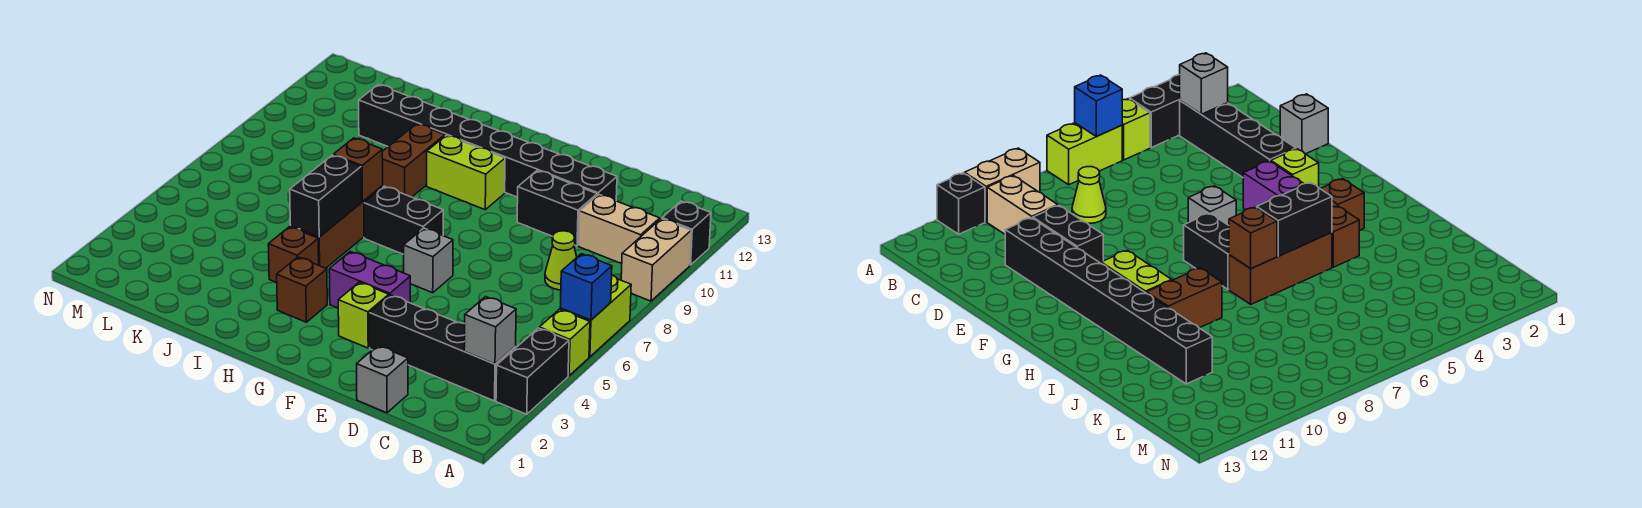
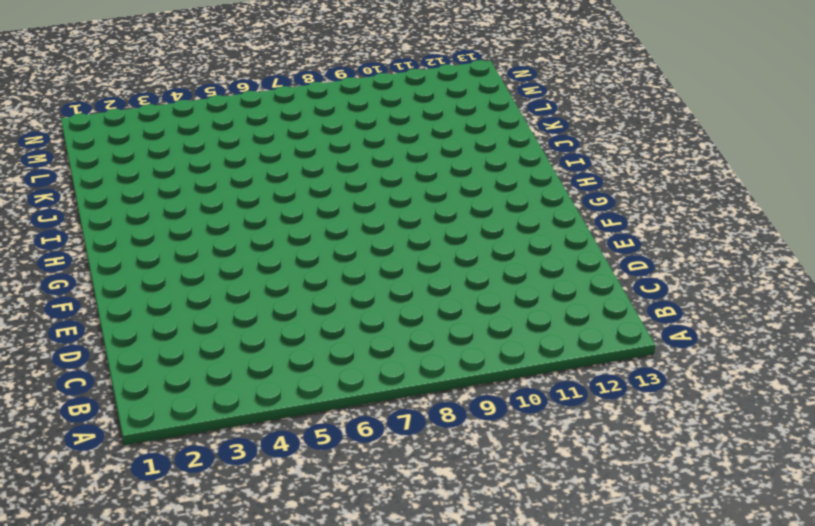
none -> black 1x2 brick [496,328,569,414]
none -> lime 1x1 brick [539,309,590,376]
none -> lime 1x2 brick [560,275,631,357]

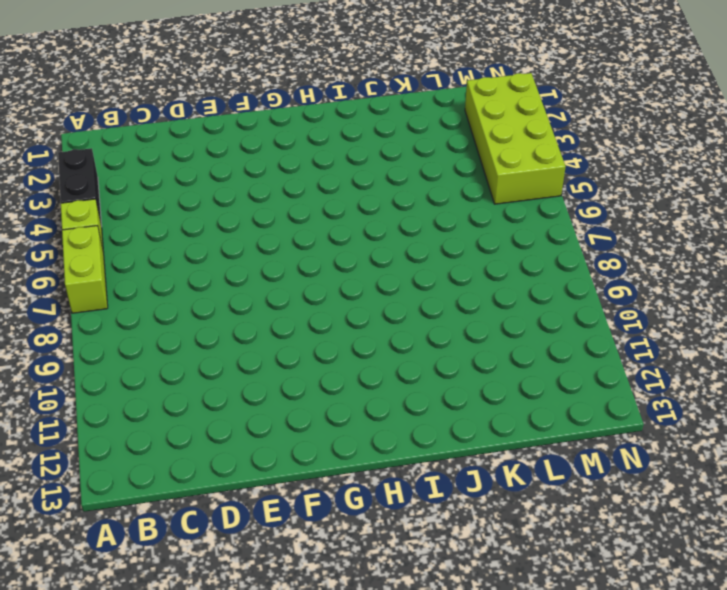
lime 2x4 brick [465,73,566,204] -> none
none -> tan 1x2 brick [621,219,691,301]
none -> black 1x1 brick [662,201,711,265]
none -> black 1x4 brick [369,295,516,401]

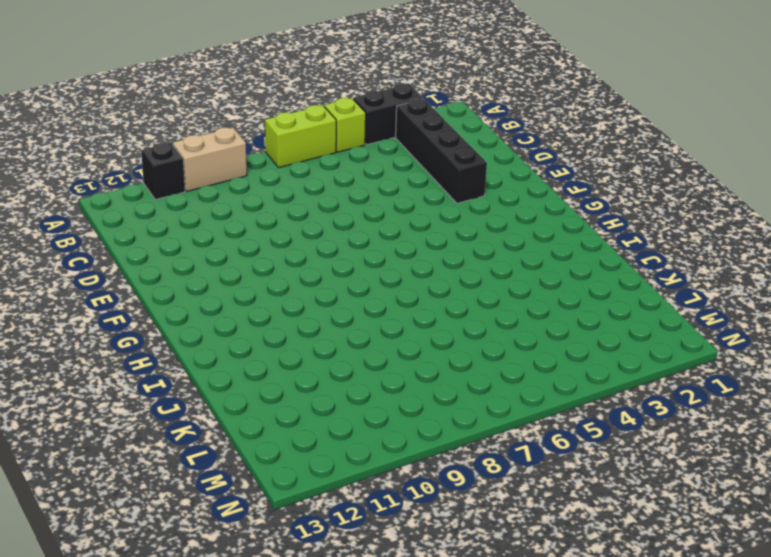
none -> tan 1x2 brick [579,194,660,264]
none -> lime 1x1 cone [545,231,577,290]
none -> grey 1x1 brick [357,346,408,413]

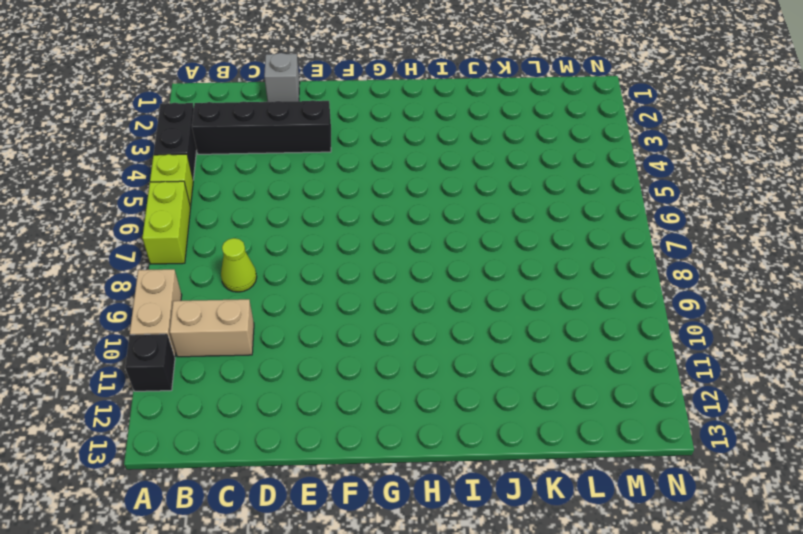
none -> black 1x2 brick [517,171,597,246]
none -> black 1x8 brick [359,85,617,201]
none -> lime 1x1 brick [338,282,389,348]

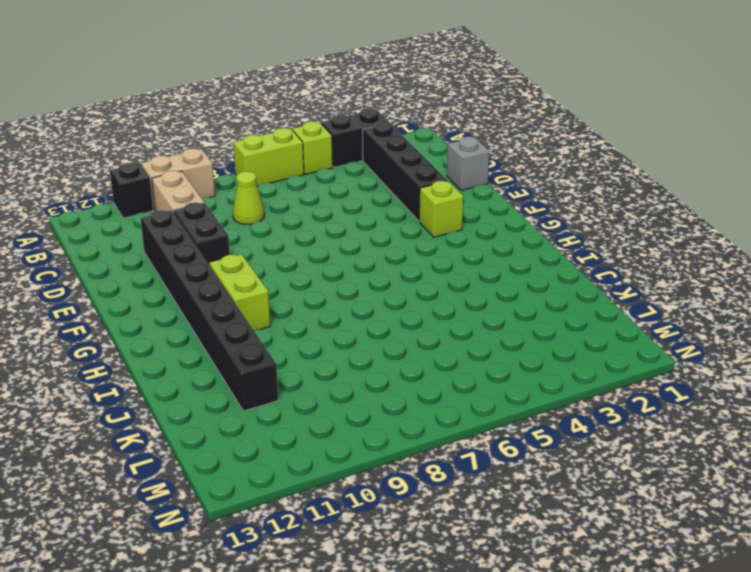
none -> purple 1x2 brick [329,251,410,308]
none -> grey 1x1 brick [404,228,453,293]
none -> black 1x2 brick [364,186,443,254]

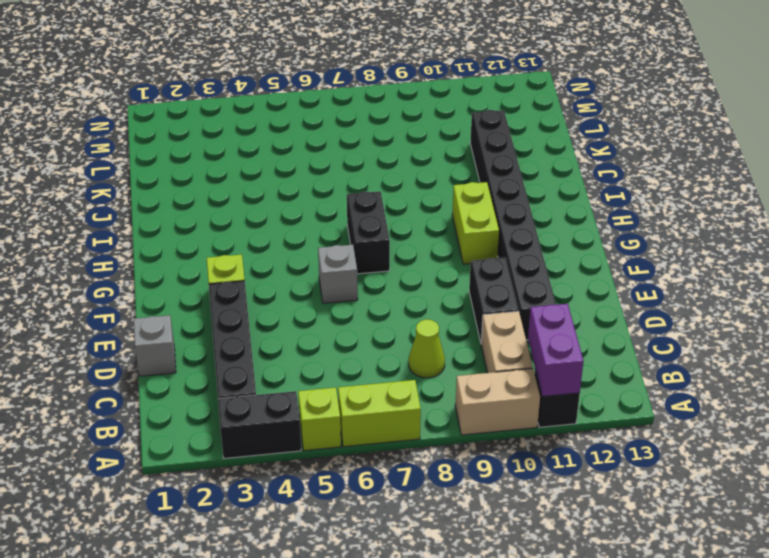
purple 1x2 brick [528,304,584,396] -> purple 1x2 brick moved to [329,251,410,308]
none -> brown 1x1 brick [277,257,327,322]
none -> brown 1x1 brick [268,227,319,283]
none -> brown 1x3 brick [290,186,383,268]

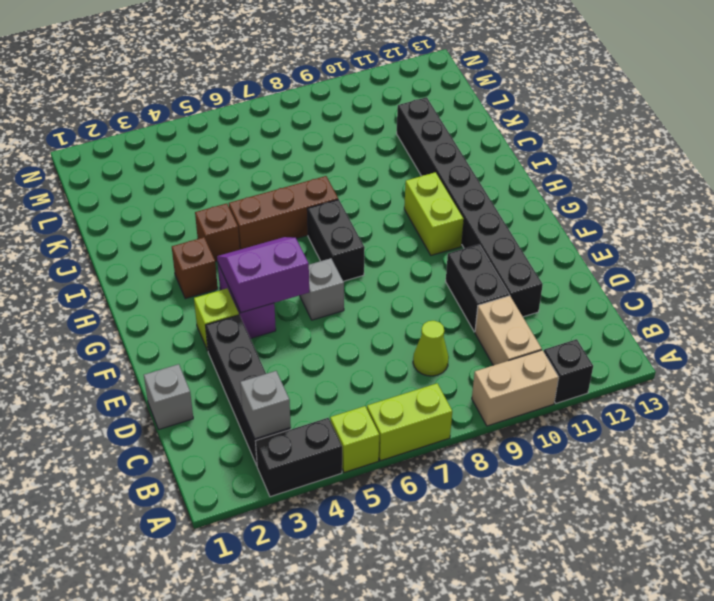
purple 2x2 slope [217,237,309,313] -> none
none -> brown 1x2 brick [382,124,445,197]
none -> blue 1x1 brick [560,254,612,320]
none -> black 1x2 brick [290,155,361,237]

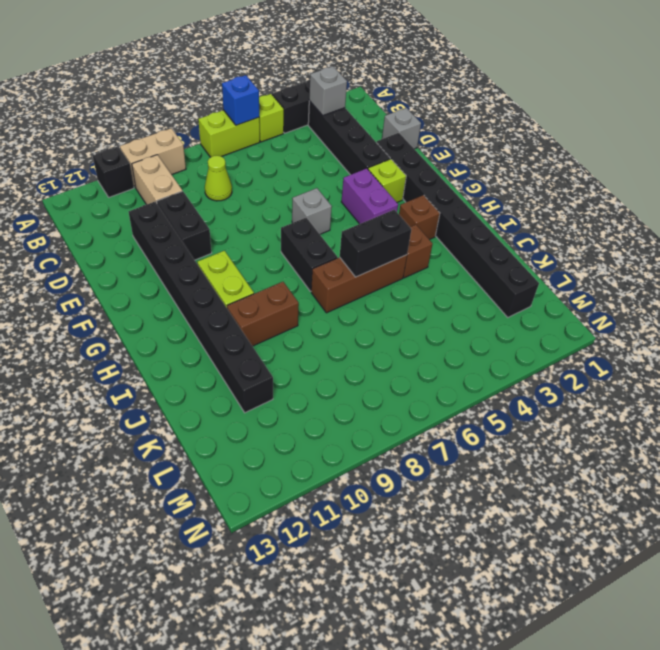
black 1x8 brick [377,133,539,318] -> none
none -> brown 1x1 brick [333,138,383,201]

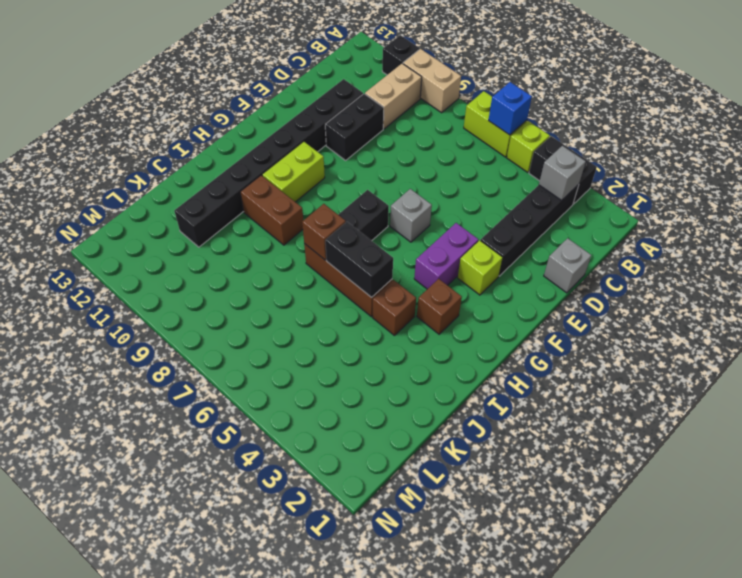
none -> lime 1x1 cone [545,231,577,290]

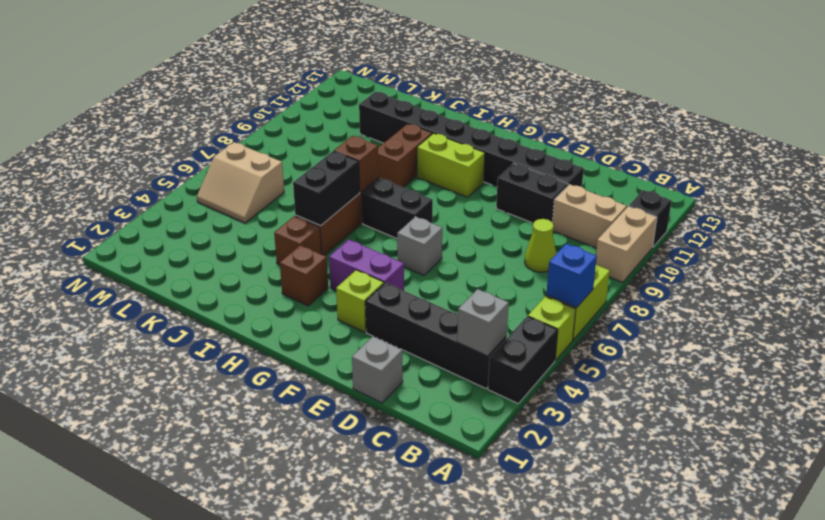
tan 2x2 slope [197,142,284,223] -> none

